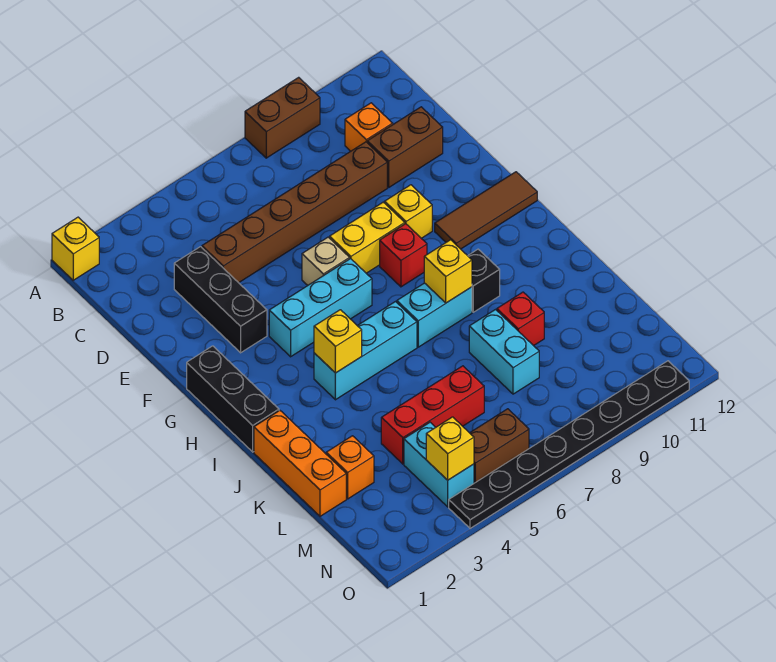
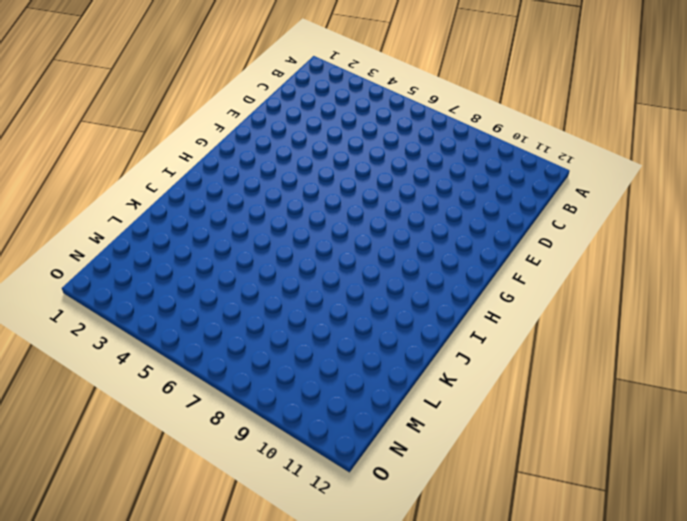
none -> yellow 1x1 brick [52,217,99,280]
none -> brown 1x2 brick [245,77,320,158]
none -> orange 1x1 brick [345,103,393,151]

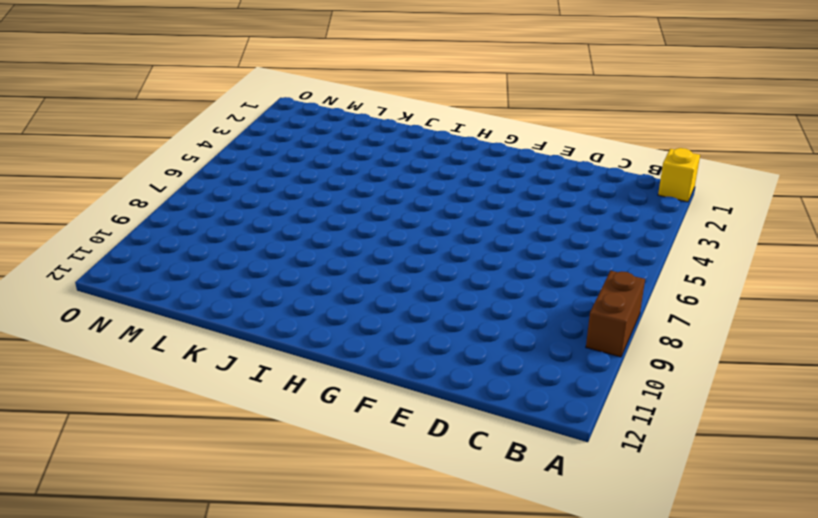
none -> orange 1x1 brick [345,103,393,151]
none -> black 1x3 brick [174,247,267,353]
none -> brown 1x6 brick [202,142,387,283]

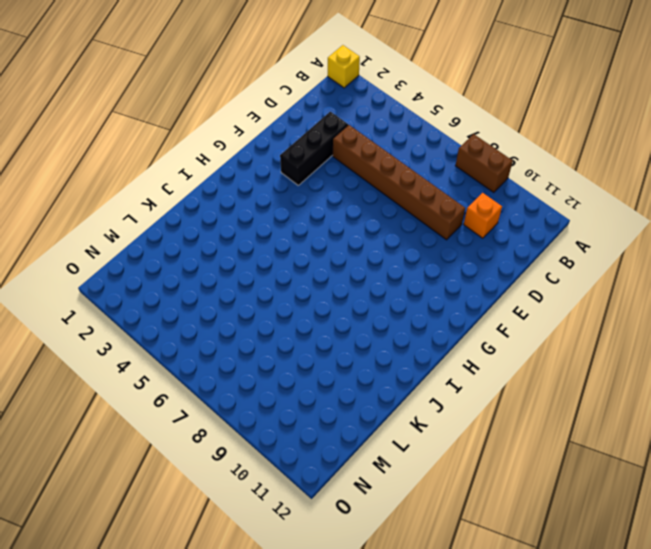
none -> brown 1x2 brick [367,107,443,187]
none -> tan 1x1 brick [302,237,350,285]
none -> yellow 1x2 brick [330,202,405,273]

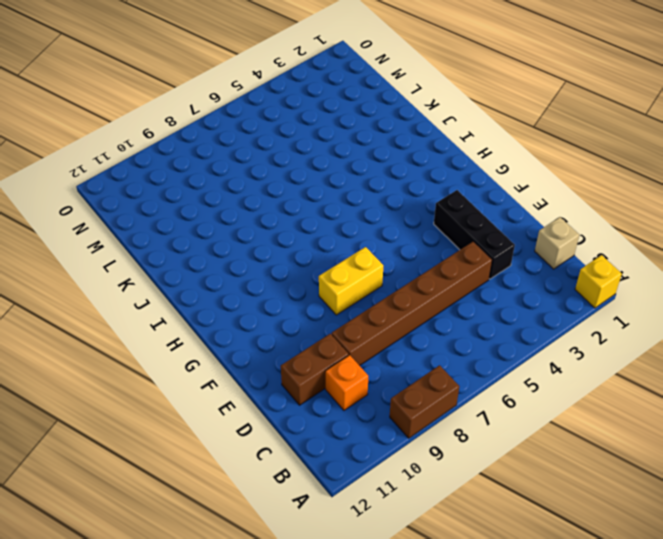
tan 1x1 brick [535,217,579,269] -> tan 1x1 brick moved to [302,237,350,285]
none -> yellow 1x1 brick [385,185,432,238]
none -> black 1x3 brick [187,346,279,452]
none -> cyan 1x3 brick [269,259,372,357]

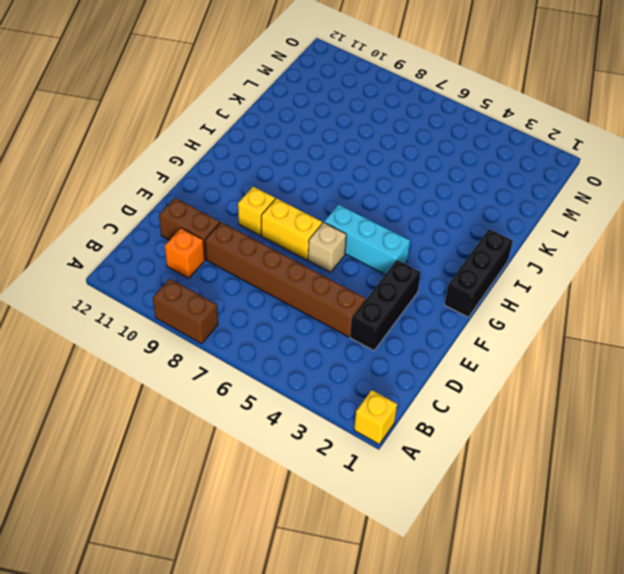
none -> red 1x1 brick [380,224,427,287]
none -> brown 1x3 tile [435,172,537,249]
none -> cyan 1x3 brick [314,302,417,400]

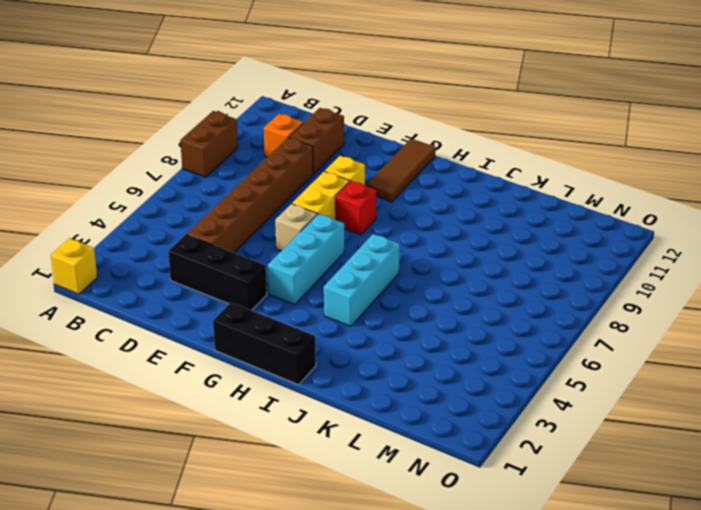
none -> cyan 1x2 brick [397,283,472,347]
none -> black 1x1 brick [468,249,500,312]
none -> orange 1x3 brick [254,411,346,516]

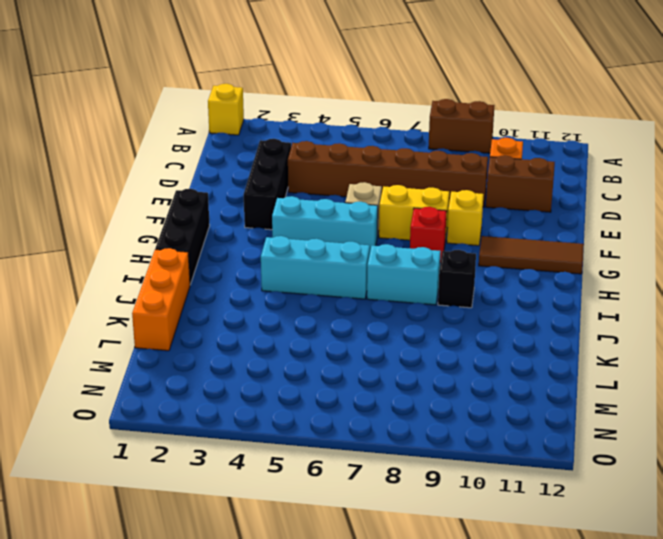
none -> cyan 1x2 brick [469,310,539,394]
none -> red 1x1 brick [497,292,544,346]
none -> orange 1x1 brick [326,436,374,499]

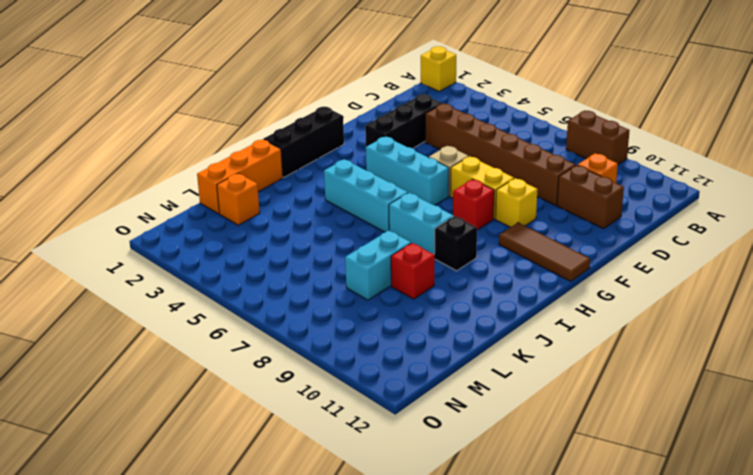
none -> red 1x3 brick [381,366,484,464]
none -> cyan 1x2 brick [404,422,474,507]
none -> brown 1x2 brick [470,409,529,483]

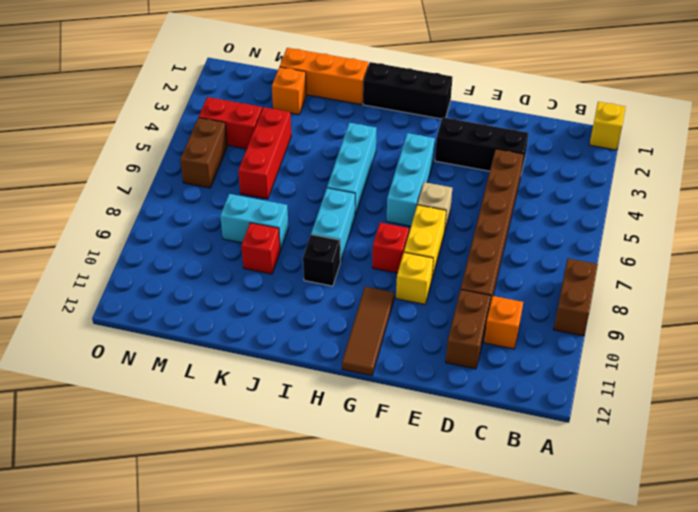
red 1x2 brick [199,97,262,149] -> cyan 1x2 brick [404,422,474,507]
none -> black 1x8 plate [449,361,689,528]
none -> yellow 1x1 brick [314,310,362,373]
none -> yellow 1x1 brick [424,240,472,303]

